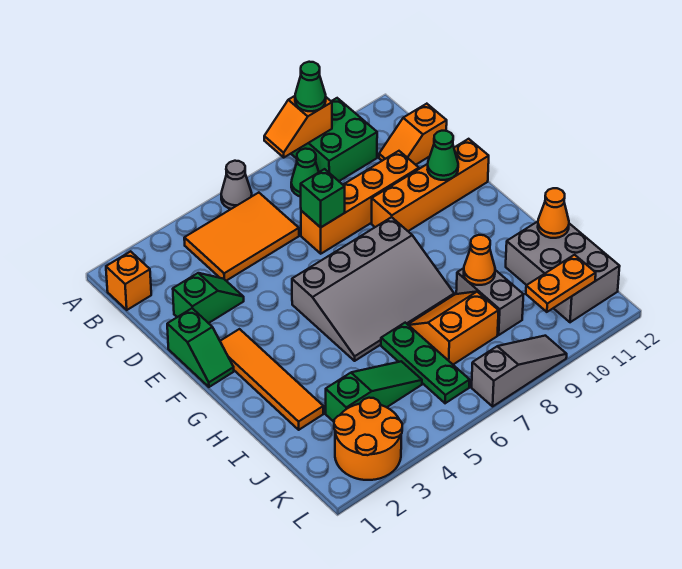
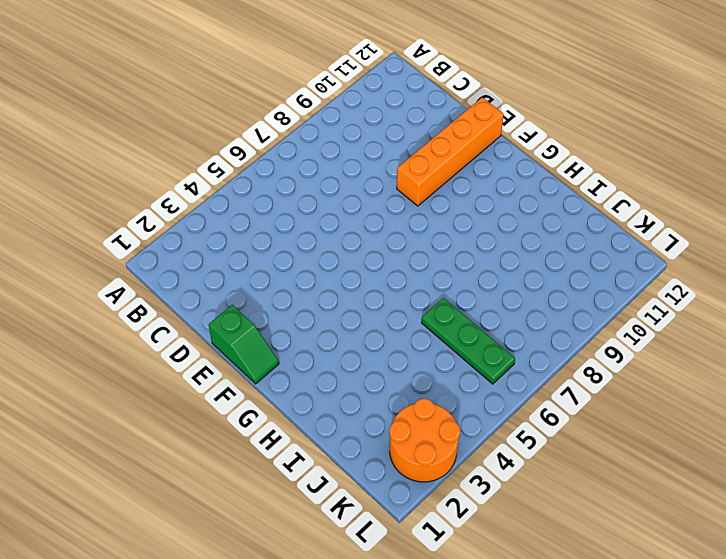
none -> grey 1x1 cone [221,161,252,209]
none -> green 2x2 brick [291,98,377,181]
none -> orange 1x1 brick [106,251,151,310]

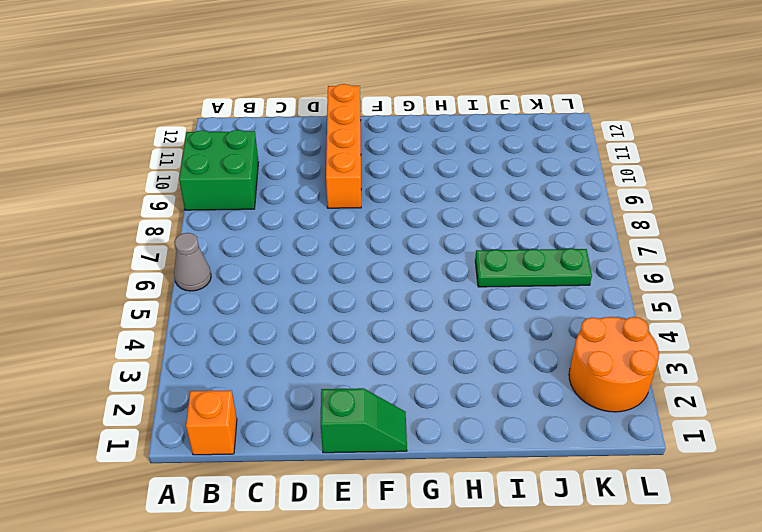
none -> orange 2x3 tile [184,193,299,281]
none -> green 1x1 cone [291,149,319,197]
none -> orange 1x2 slope [379,104,447,165]

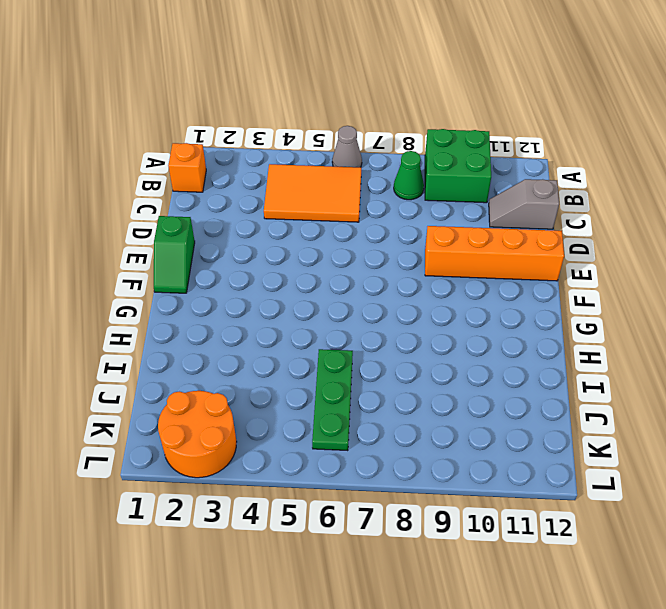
grey 1x2 slope [489,179,559,229] -> orange 1x2 slope [379,104,447,165]
none -> green 1x2 slope [173,273,244,323]
none -> orange 1x4 brick [301,151,419,254]
none -> orange 1x4 tile [220,329,323,430]

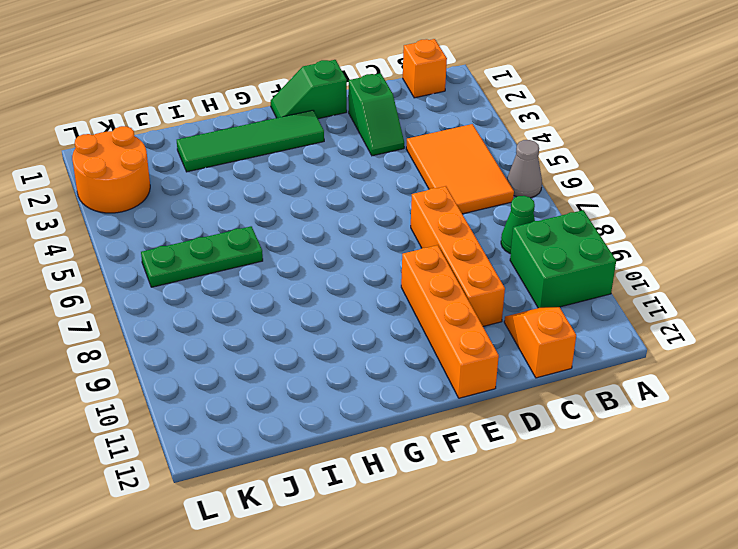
green 1x4 tile [177,110,324,172] -> orange 1x4 tile [220,329,323,430]
none -> grey 3x4 slope [292,217,454,361]
none -> orange 2x2 slope [408,292,499,364]
none -> grey 1x2 brick [456,268,524,335]

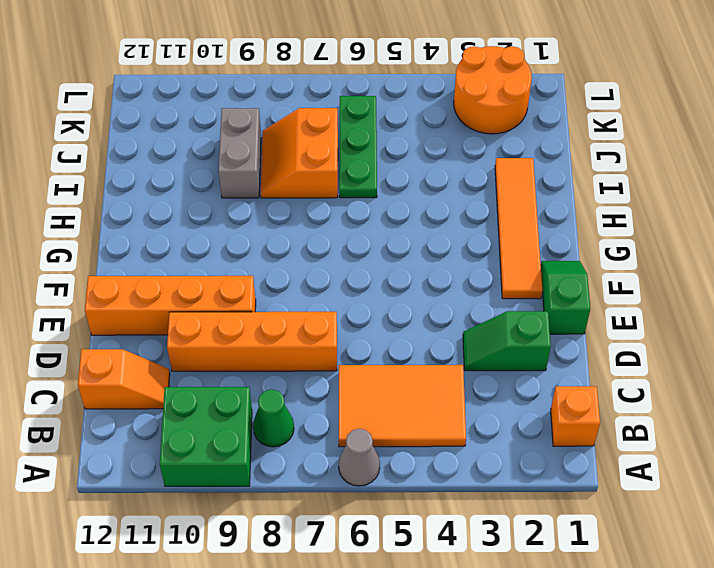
orange 2x2 slope [261,108,338,198] -> orange 2x2 slope turned to [408,292,499,364]
none -> grey 3x4 slope [292,217,454,361]
none -> grey 2x3 brick [506,222,620,322]
none -> green 1x3 slope [326,361,422,422]

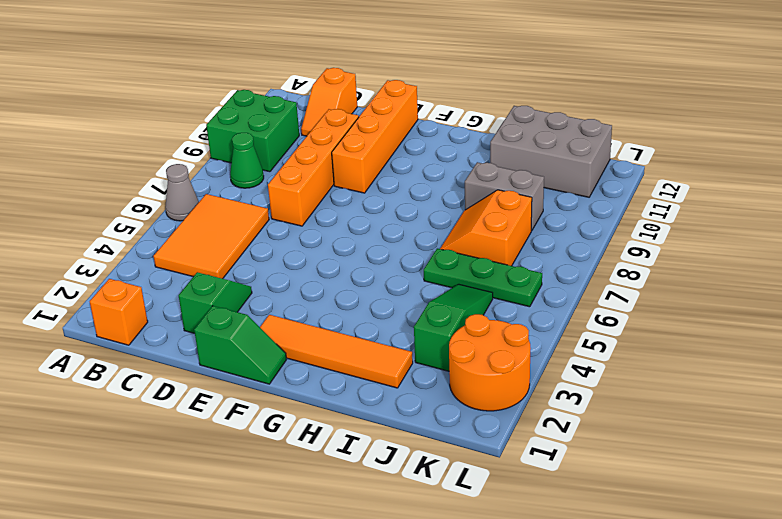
none -> grey 3x4 slope [292,217,454,361]
none -> grey 1x3 slope [472,336,567,406]
none -> orange 1x2 slope [264,96,332,158]

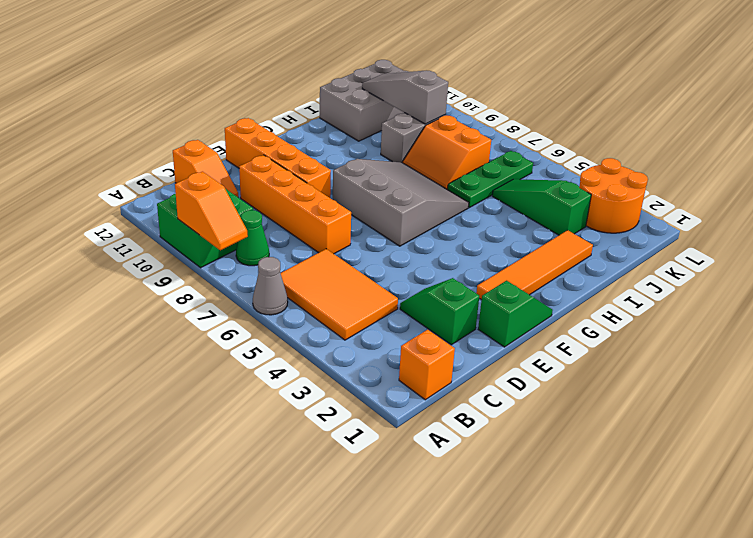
grey 3x3 slope [333,159,469,246] -> grey 3x4 slope [292,217,454,361]
grey 1x3 slope [362,71,448,124] -> grey 1x3 slope moved to [472,336,567,406]
none -> green 1x1 brick [301,169,345,227]
none -> green 1x1 cone [428,131,458,180]
none -> orange 1x1 cone [464,235,495,285]

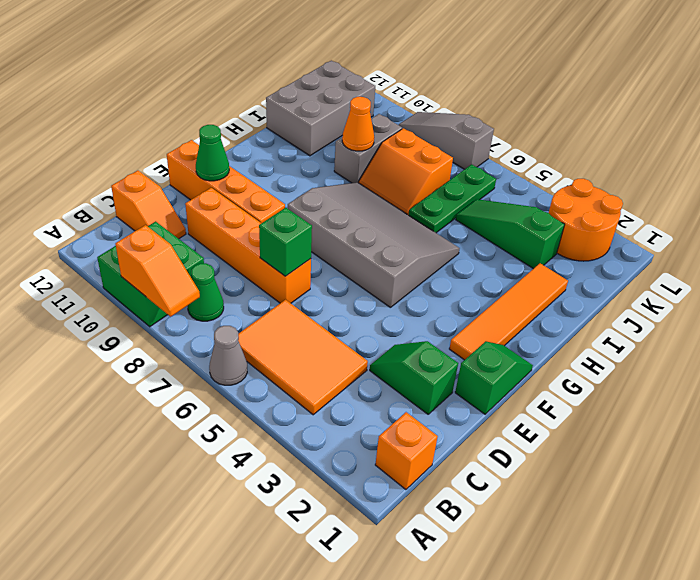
none -> orange 1x1 cone [538,188,569,238]
none -> orange 1x2 plate [526,255,596,312]
none -> green 1x1 cone [295,62,326,111]

